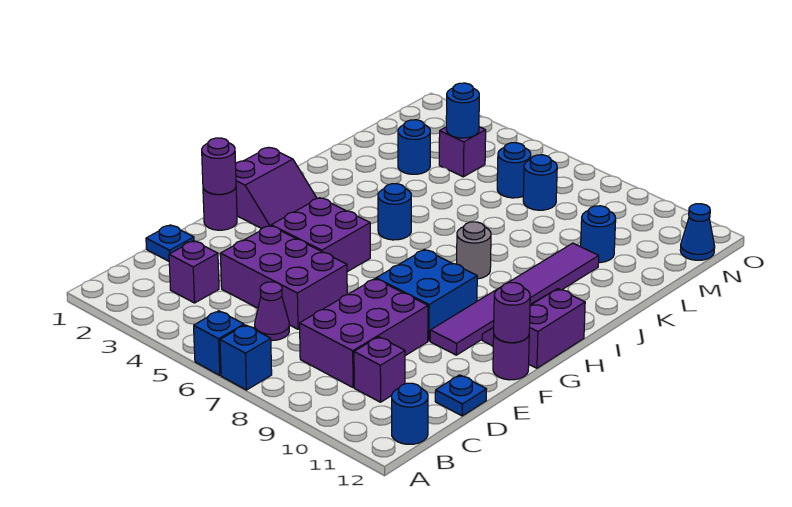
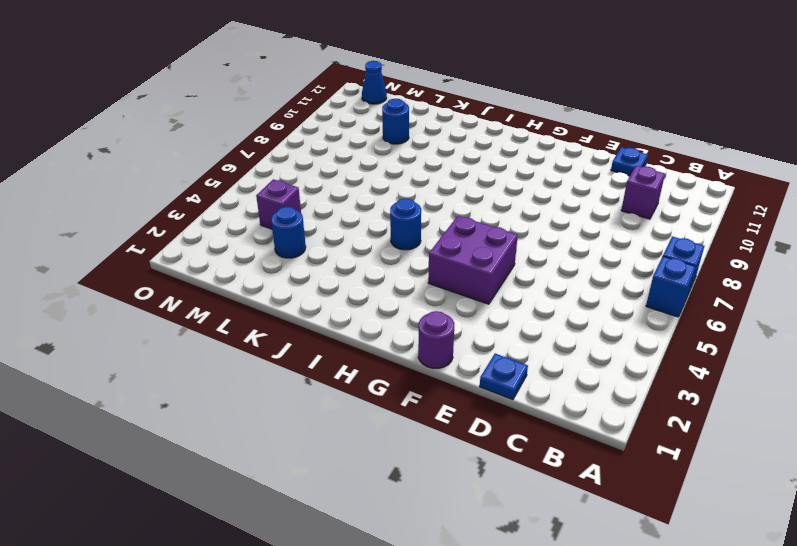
none -> blue 1x1 round brick [392,383,428,444]
none -> purple 1x1 brick [169,241,219,303]
none -> purple 1x1 cone [255,282,289,341]

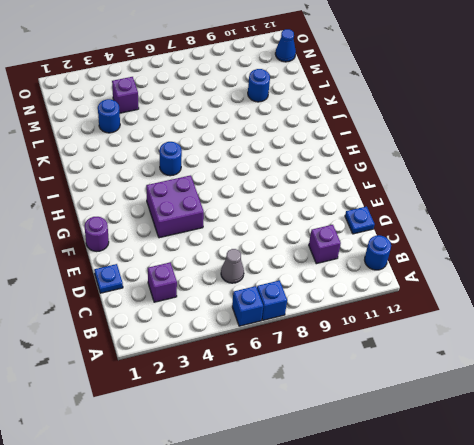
grey 1x1 cone [221,249,244,283] -> purple 1x1 cone [255,282,289,341]
none -> purple 2x3 brick [300,279,428,387]
none -> purple 2x3 brick [220,226,347,329]
none -> blue 2x2 brick [376,250,477,341]

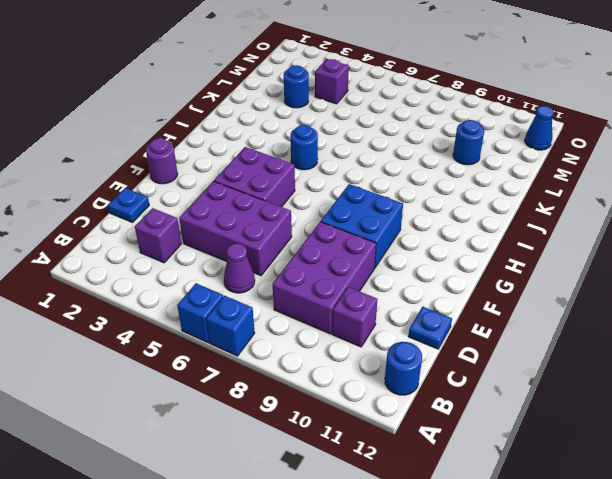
none -> purple 1x6 tile [430,243,599,355]
none -> purple 1x1 round brick [493,335,529,380]
none -> purple 2x2 slope [236,148,317,229]

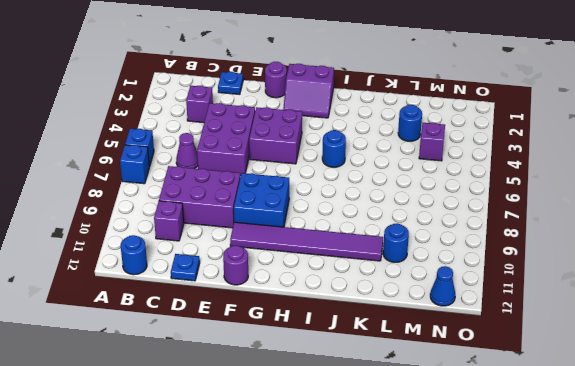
none -> purple 2x2 slope [482,289,585,368]
none -> grey 1x1 round brick [457,222,491,279]
none -> blue 1x1 round brick [497,143,531,198]

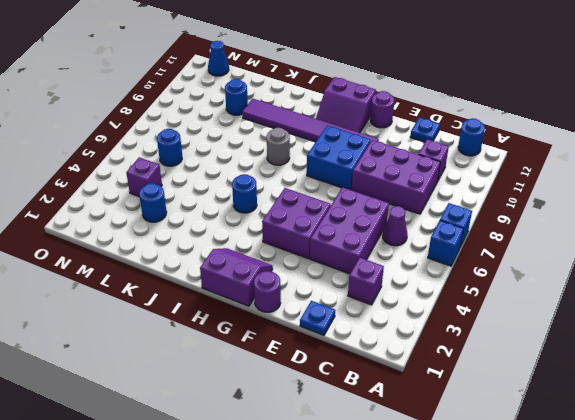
none -> blue 1x1 round brick [523,155,557,210]
none -> purple 1x1 round brick [202,138,236,194]
none -> purple 1x1 round brick [494,283,530,343]

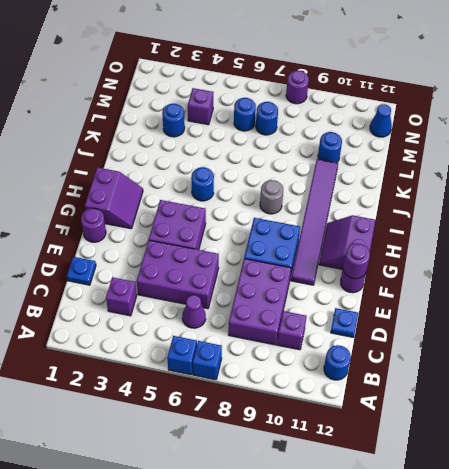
purple 1x1 round brick [286,71,309,104] -> purple 1x1 round brick moved to [202,138,236,194]
none -> blue 1x1 round brick [446,83,479,138]

